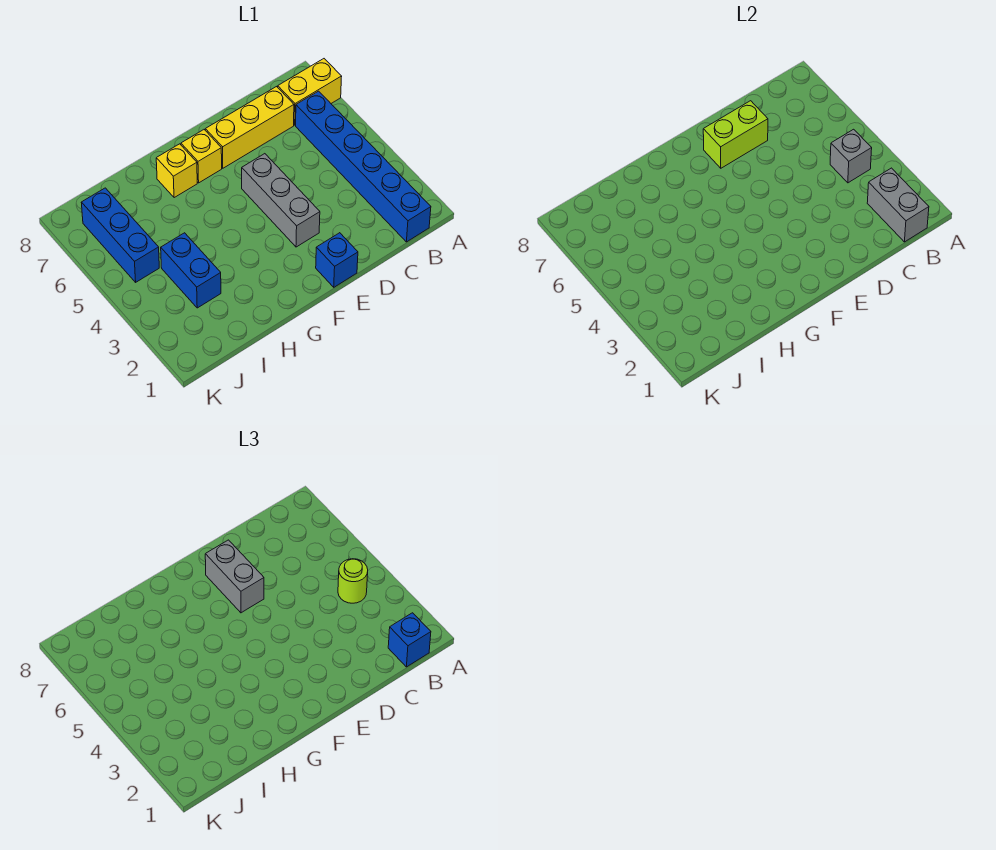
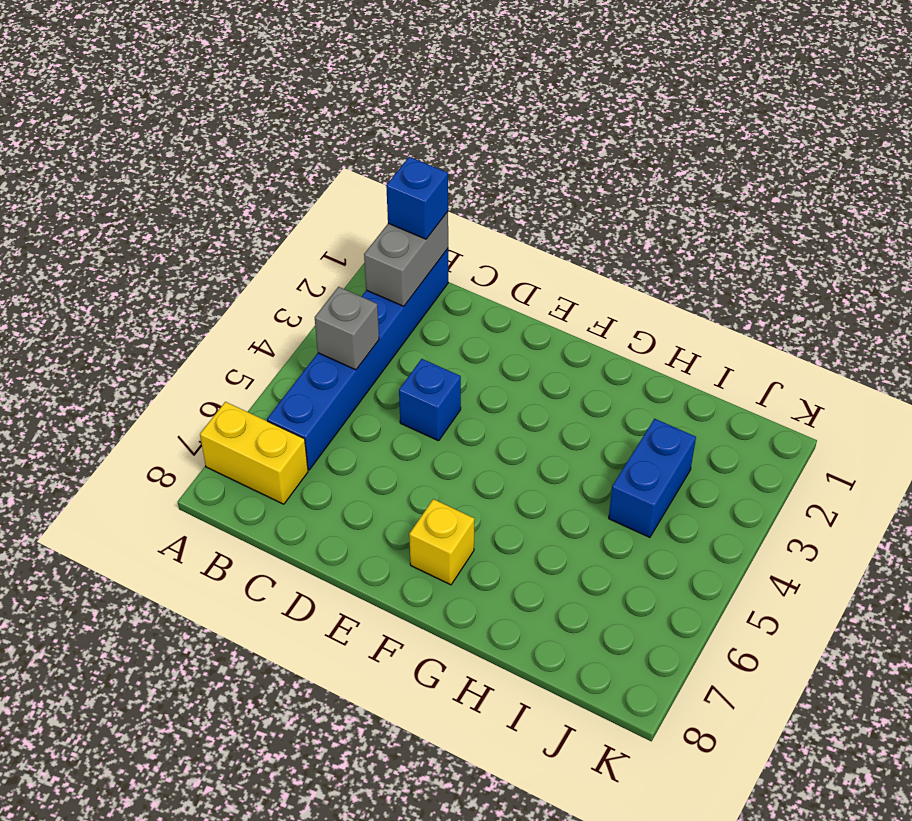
blue 1x1 brick [399,359,461,441] -> blue 1x1 brick moved to [316,233,358,287]
none -> yellow 1x3 brick [205,87,294,168]
none -> grey 1x3 brick [242,154,320,247]
none -> yellow 1x1 brick [156,144,197,198]

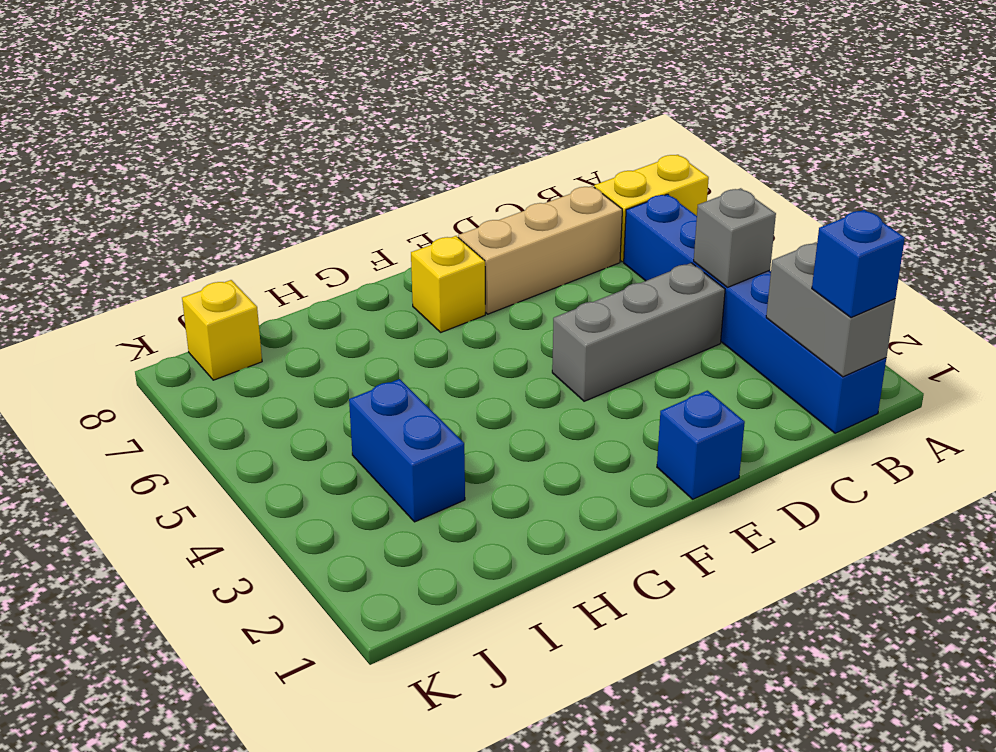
grey 1x3 brick [552,263,725,401] -> grey 1x3 brick turned to [242,154,320,247]
tan 1x3 brick [458,186,622,314] -> yellow 1x3 brick [205,87,294,168]
yellow 1x1 brick [182,280,262,380] -> yellow 1x1 brick moved to [156,144,197,198]
none -> blue 1x3 brick [81,188,159,282]
none -> lime 1x2 brick [703,101,768,168]
none -> lime 1x1 round brick [338,559,368,603]

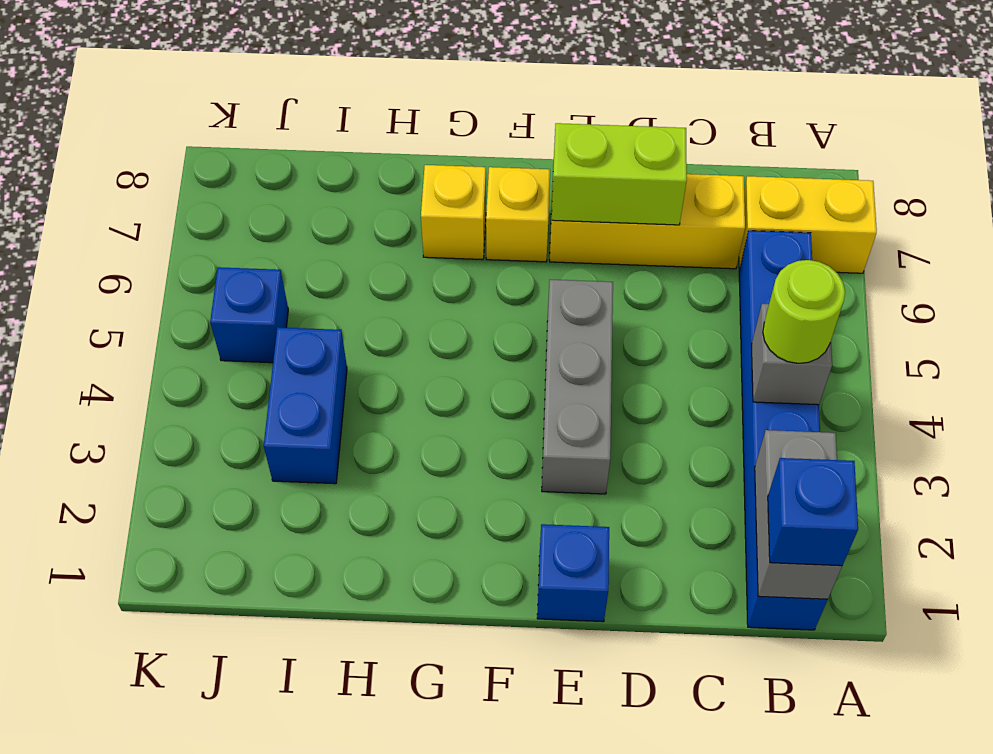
blue 1x1 brick [210,267,288,363] -> blue 1x3 brick [81,188,159,282]
none -> grey 1x2 brick [205,540,264,613]

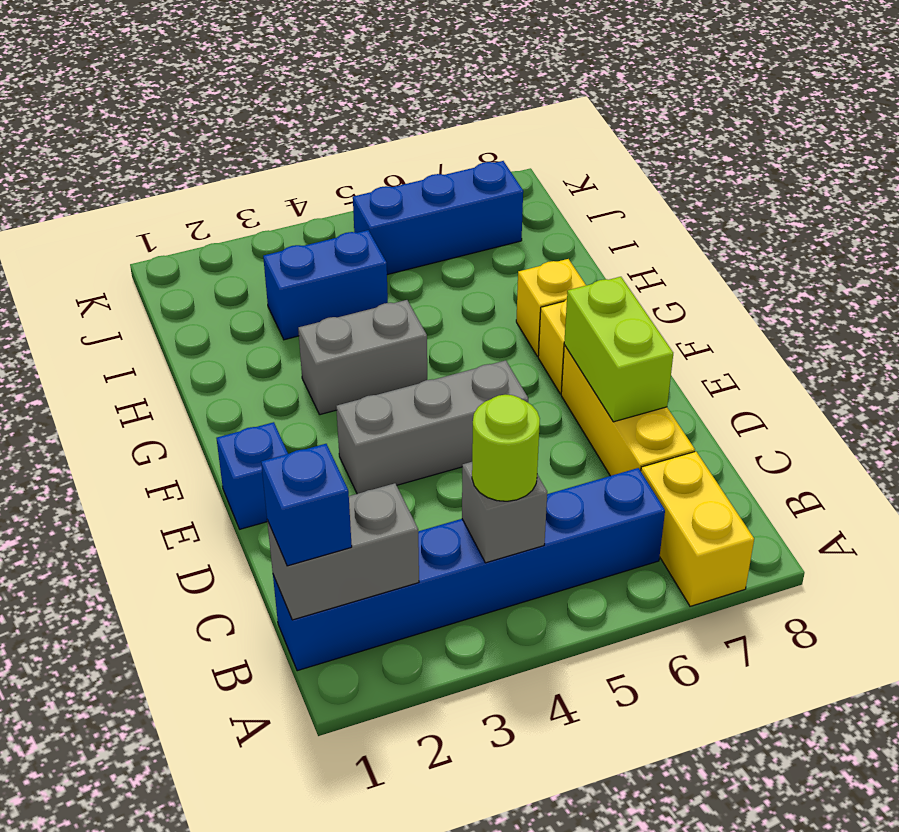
grey 1x2 brick [298,300,427,415] -> grey 1x2 brick moved to [205,540,264,613]

